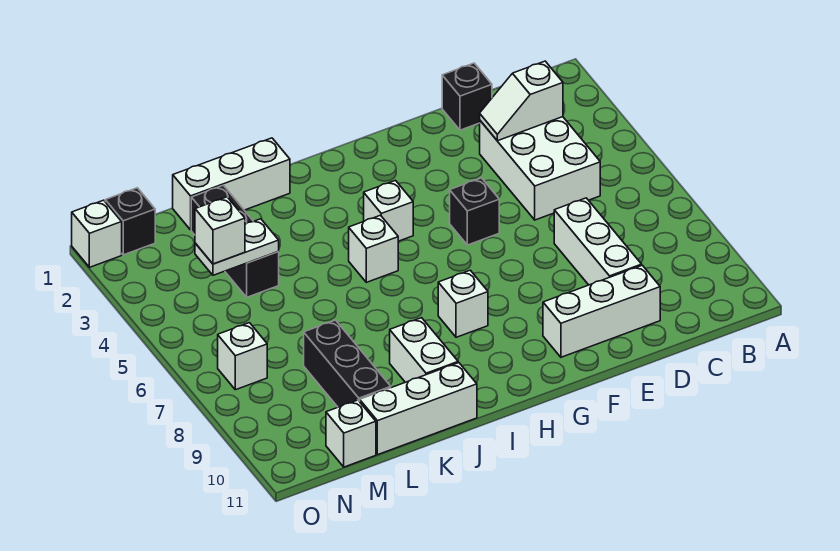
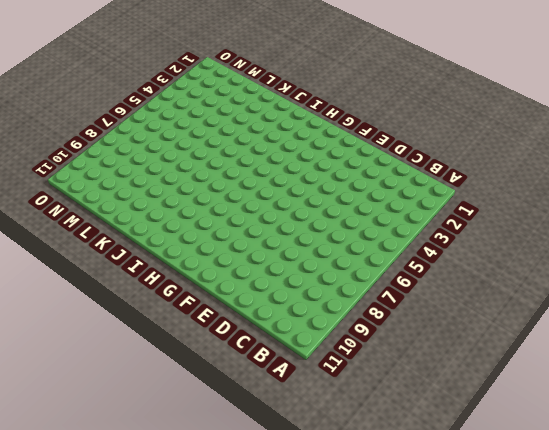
none -> white 2x3 brick [480,117,600,220]
none -> black 1x1 brick [442,63,492,130]
none -> white 1x3 brick [554,198,642,285]

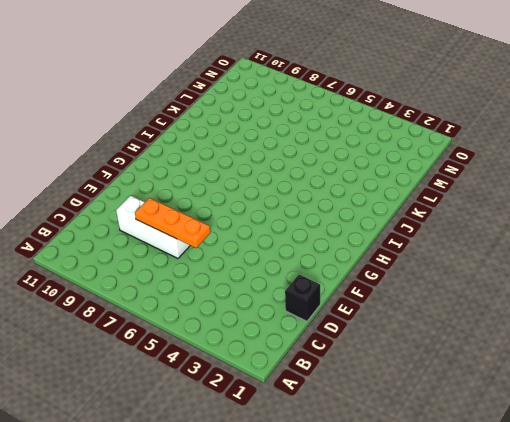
orange 1x3 plate [135,198,210,248] -> none
none -> white 2x3 brick [480,117,600,220]
none -> white 1x3 brick [543,265,660,357]
none -> black 1x1 brick [450,178,499,245]

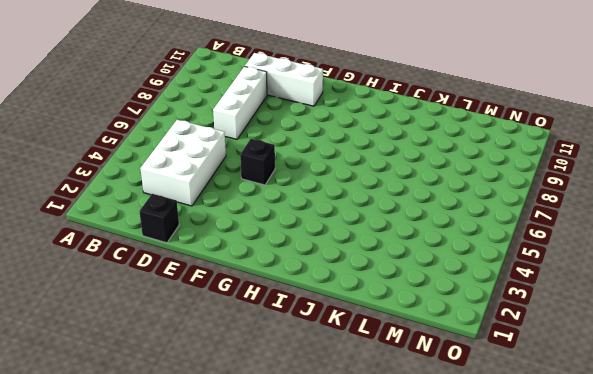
none -> white 1x1 brick [364,180,413,241]
none -> white 1x1 brick [438,270,488,337]
none -> white 1x1 brick [349,215,398,282]

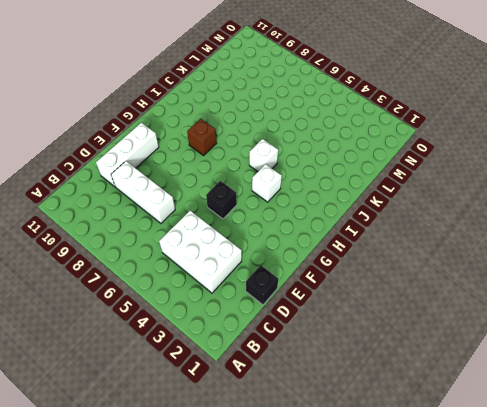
brown 1x1 brick [187,119,217,155] -> white 1x1 brick [438,270,488,337]
none -> white 1x3 brick [173,138,290,230]
none -> white 1x2 brick [390,318,458,382]
none -> white 1x3 brick [360,363,477,455]

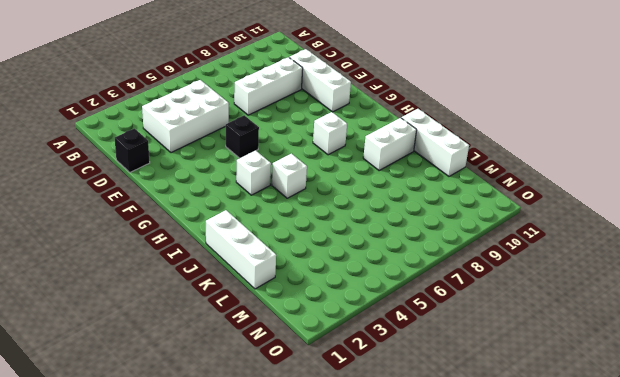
none -> black 1x3 brick [191,185,279,297]
none -> black 1x3 brick [304,320,391,407]
none -> white 1x1 brick [326,400,376,467]

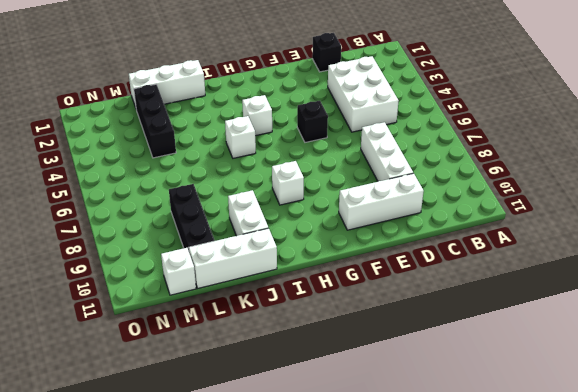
none -> black 1x1 brick [105,188,155,255]
none -> white 1x1 brick [218,323,267,390]
none -> white 1x1 brick [72,200,122,267]

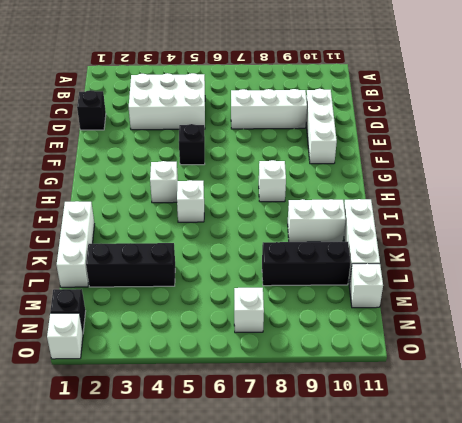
none -> white 1x2 slope [480,61,563,141]
none -> white 1x2 plate [195,219,279,275]
none -> white 1x1 brick [195,197,245,264]

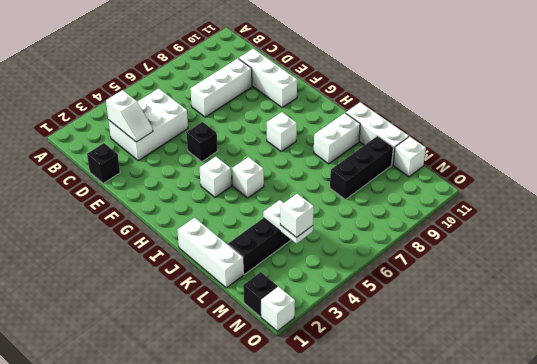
none -> white 1x1 brick [218,323,267,390]

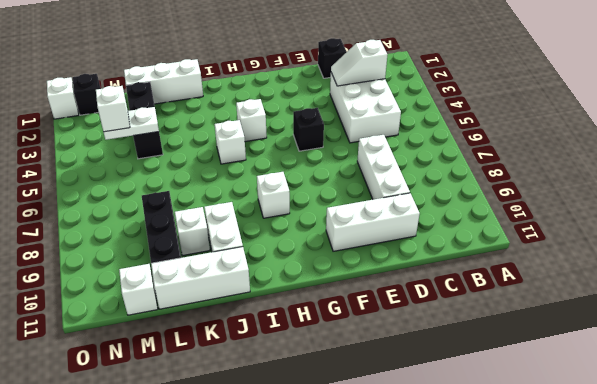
white 1x1 brick [175,207,210,256] -> white 1x1 brick moved to [218,323,267,390]

